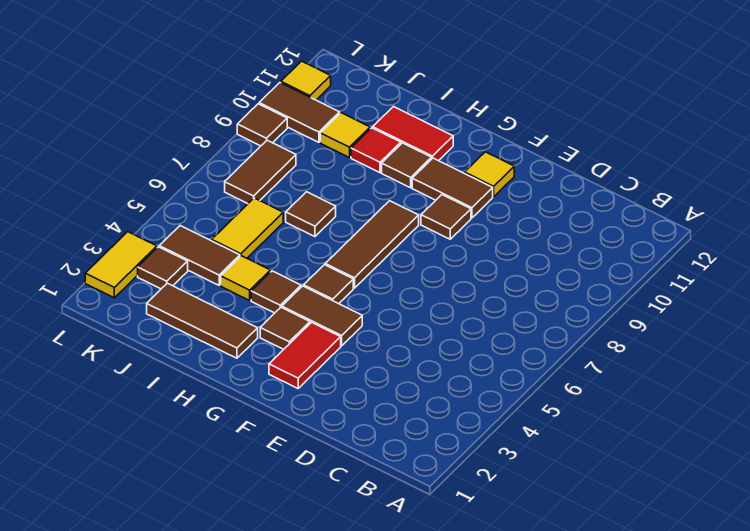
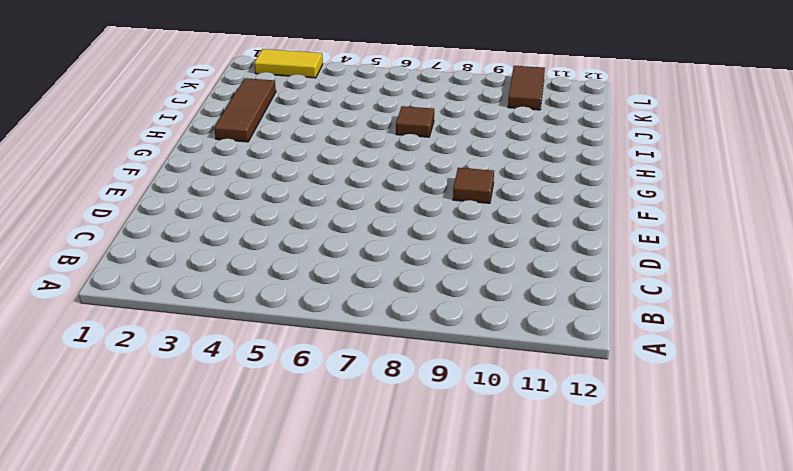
none -> red 1x2 tile [269,322,341,388]
none -> brown 1x2 tile [282,286,362,346]
none -> brown 1x2 tile [412,158,493,218]

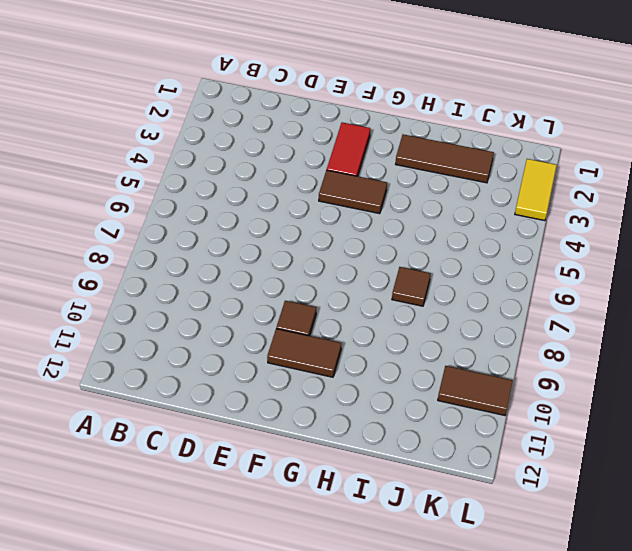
none -> yellow 1x1 tile [465,152,514,197]
none -> brown 1x1 tile [260,308,310,349]
none -> brown 1x1 tile [304,265,353,304]

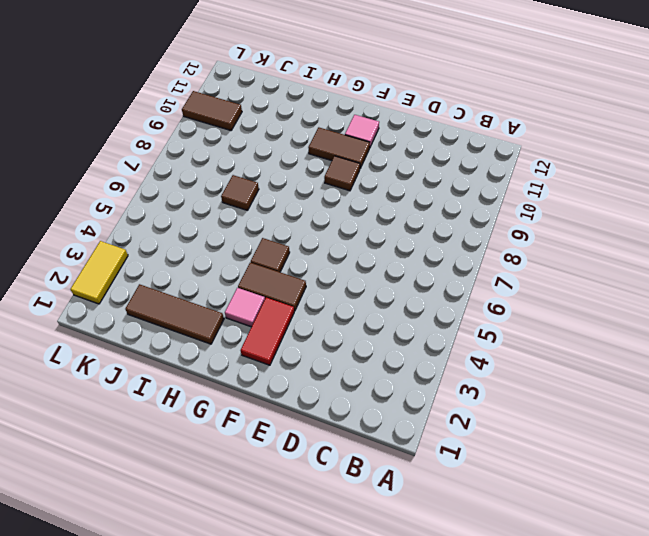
pink 1x1 tile [345,115,379,147] -> yellow 1x1 tile [465,152,514,197]
pink 1x1 tile [225,288,265,327] -> brown 1x1 tile [260,308,310,349]
none -> brown 1x3 tile [325,201,419,288]
none -> brown 1x1 tile [251,271,301,313]
none -> brown 1x1 tile [382,143,431,188]

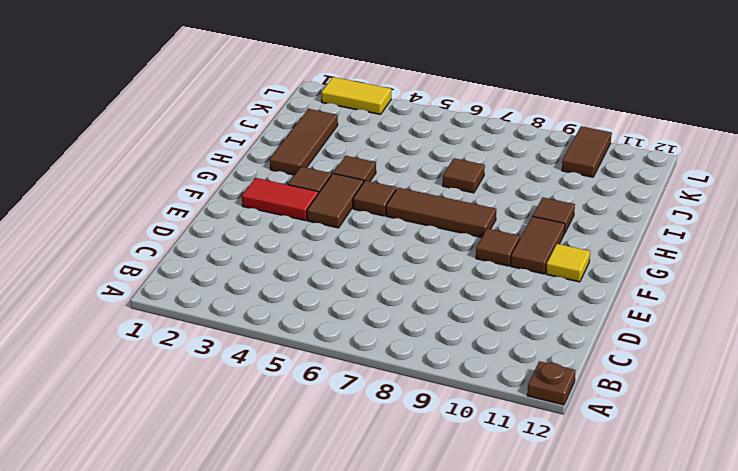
brown 1x1 plate [527,361,576,405] -> none
none -> red 1x2 tile [373,107,453,161]
none -> yellow 1x1 tile [221,256,270,300]
none -> red 1x1 tile [351,128,401,173]

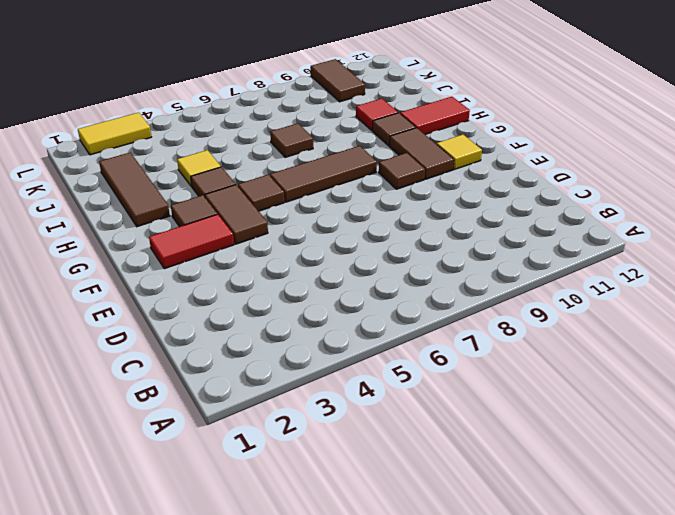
red 1x2 tile [400,97,470,135] -> red 1x2 tile turned to [373,107,453,161]
none -> brown 1x2 tile [159,226,240,285]
none -> yellow 1x2 tile [212,198,283,258]
none -> yellow 1x1 tile [320,113,370,158]

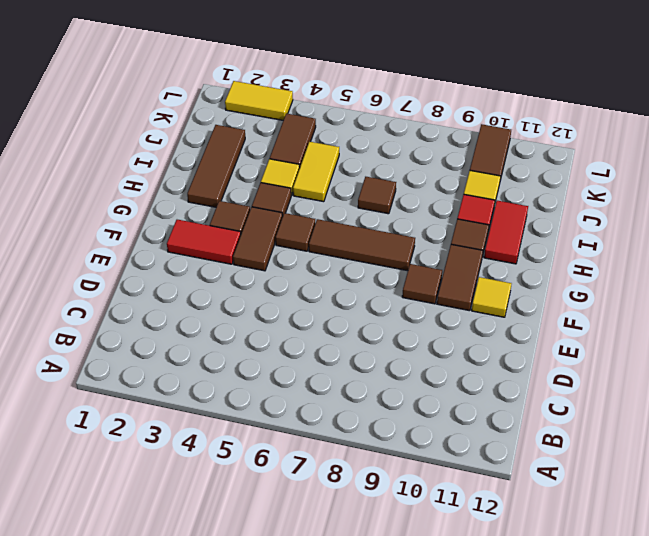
yellow 1x2 tile [293,142,339,202] -> yellow 1x2 tile turned to [212,198,283,258]
none -> brown 1x1 tile [138,247,188,289]
none -> brown 1x2 tile [225,140,296,204]
none -> brown 1x1 tile [237,104,287,146]

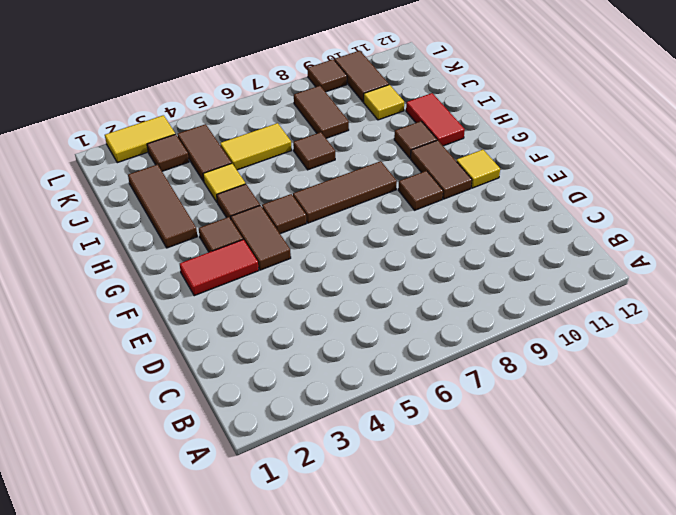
brown 1x2 tile [294,86,349,138] -> brown 1x2 tile turned to [225,140,296,204]
none -> red 1x1 tile [351,128,401,173]
none -> yellow 1x1 tile [281,61,331,100]

